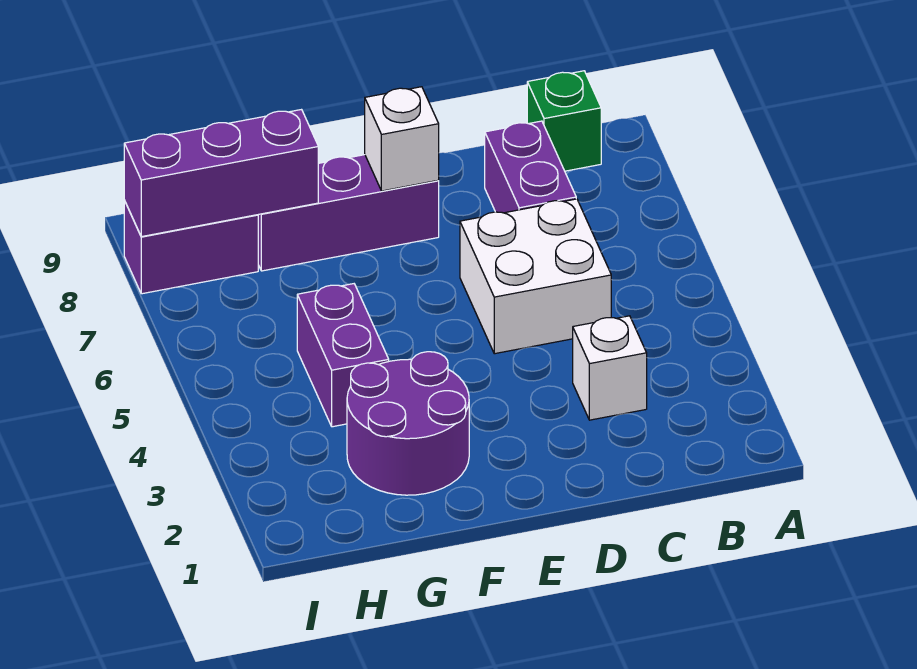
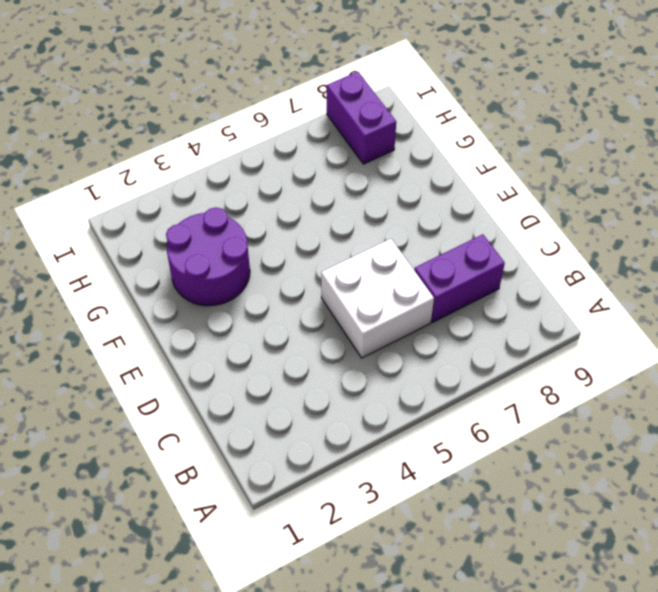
none -> green 1x1 brick [527,71,601,171]
none -> white 1x1 brick [573,316,647,420]

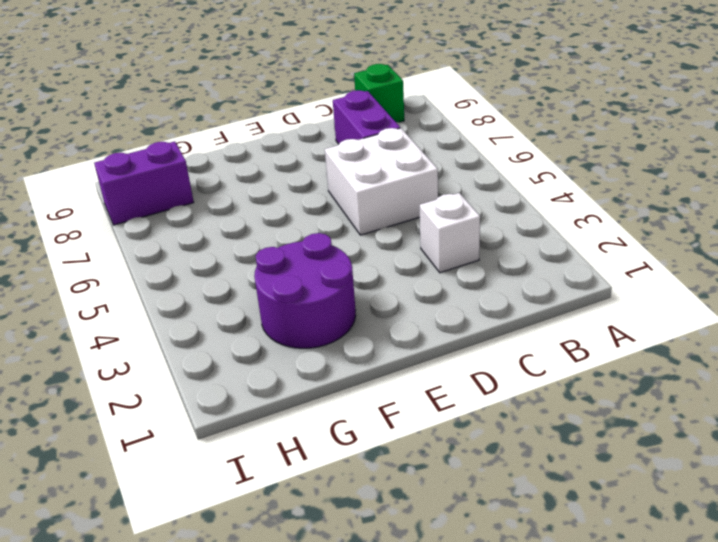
none -> purple 1x3 brick [258,155,439,271]
none -> purple 1x2 brick [297,284,389,427]

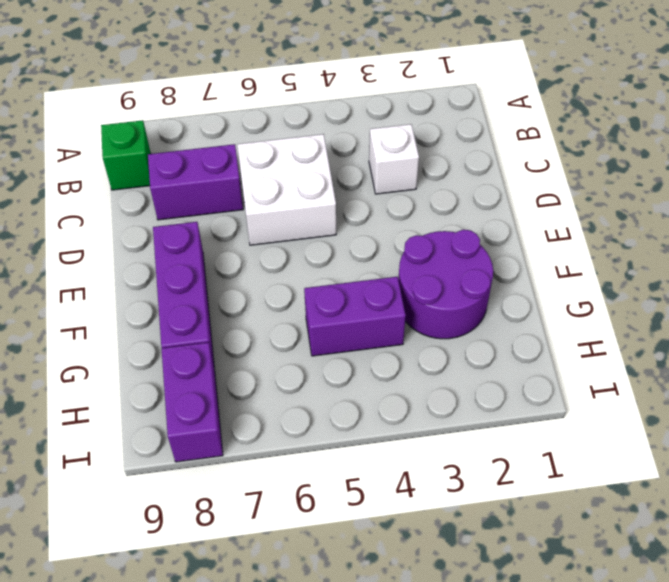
none -> white 1x1 brick [365,87,439,191]
none -> purple 1x3 brick [124,110,318,237]

